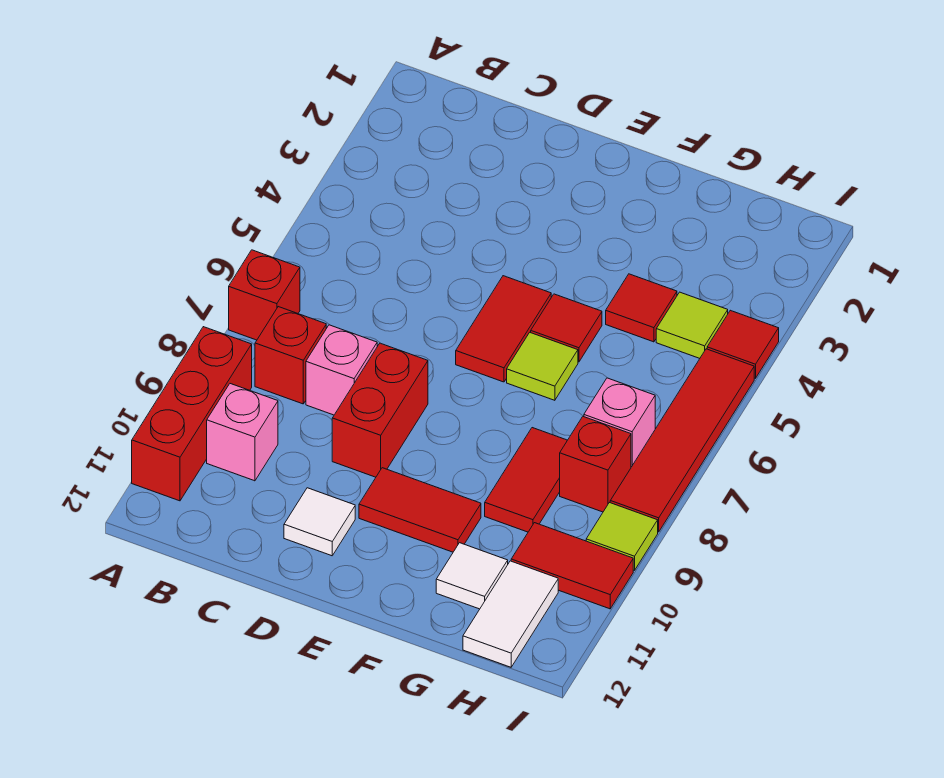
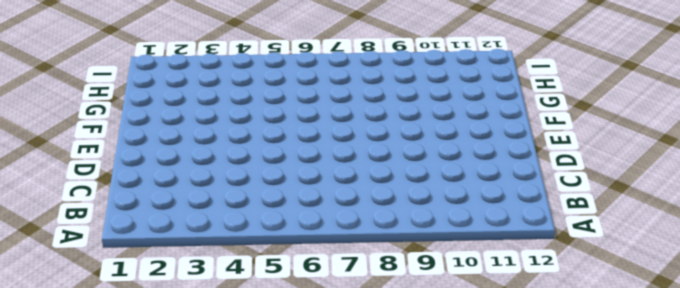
none -> red 1x1 brick [229,250,300,340]
none -> red 1x3 brick [132,327,252,501]
none -> red 1x1 brick [255,307,326,404]

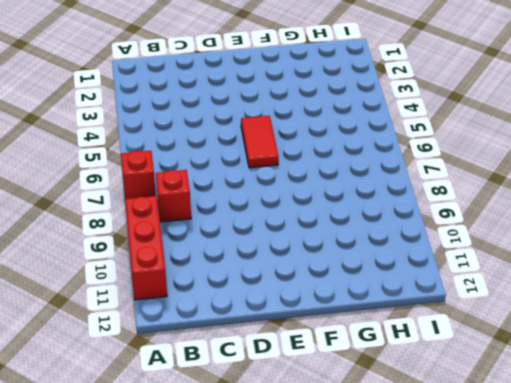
none -> pink 1x1 brick [207,384,278,481]
none -> pink 1x1 brick [306,325,377,415]
none -> red 1x2 brick [332,343,428,477]

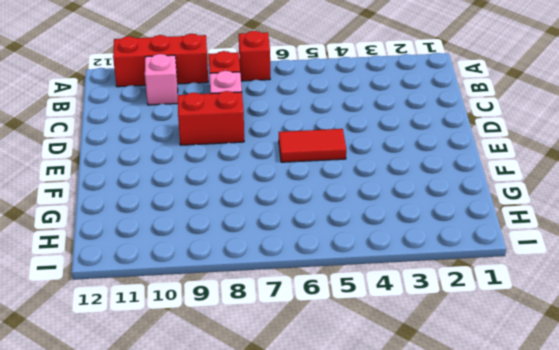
none -> white 1x1 tile [284,488,355,556]
none -> red 1x2 tile [359,468,481,552]
none -> red 1x1 tile [531,294,602,362]

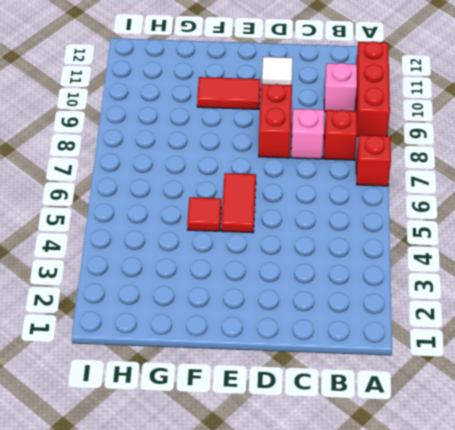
none -> lime 1x1 tile [507,332,578,400]
none -> red 1x1 tile [606,274,677,342]
none -> red 1x2 tile [485,428,567,532]

